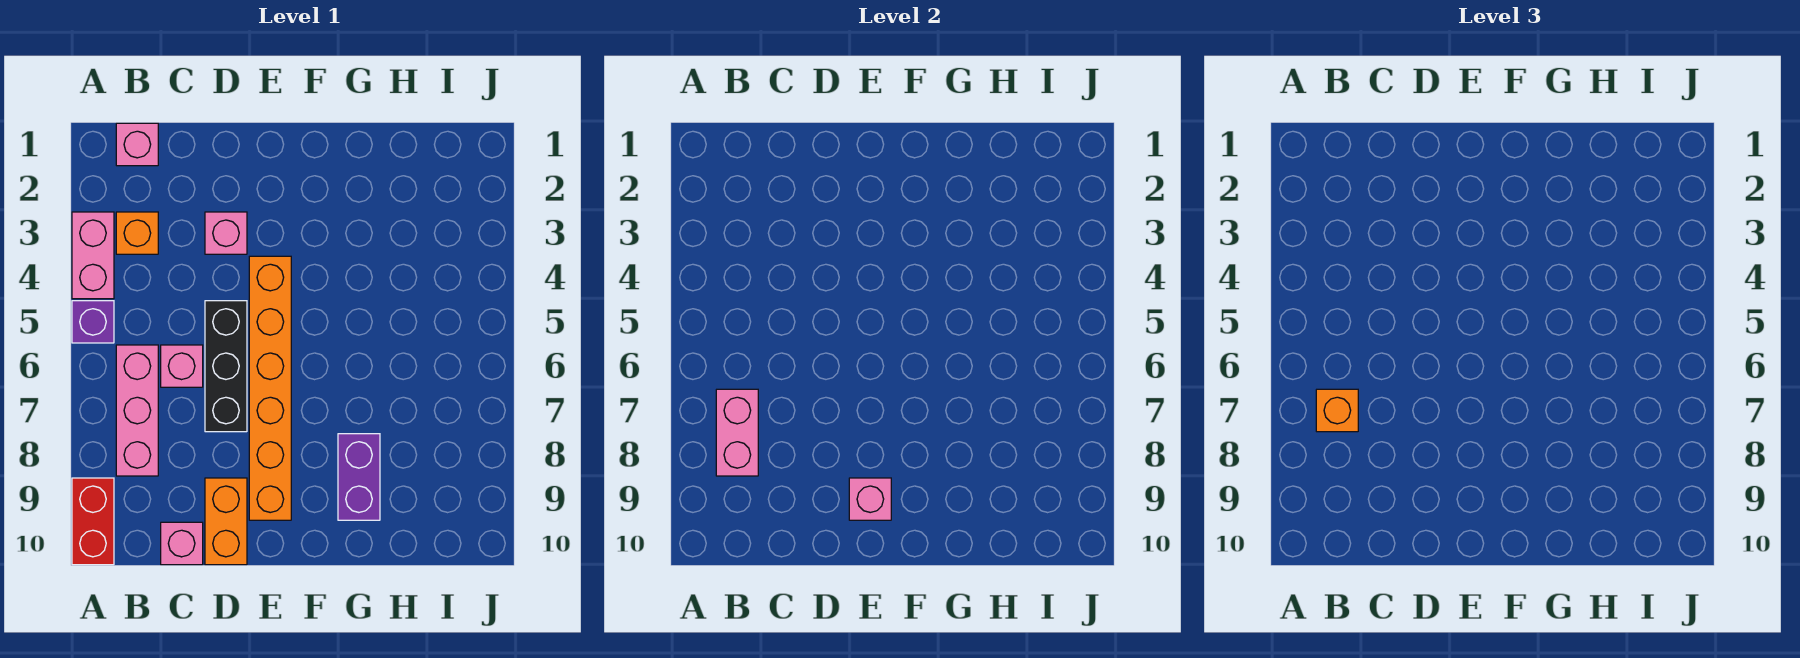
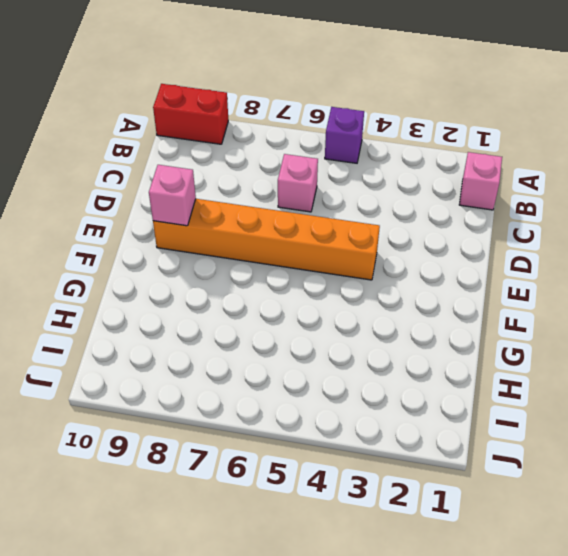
none -> pink 1x2 brick [72,212,114,299]
none -> orange 1x1 brick [116,212,158,254]
none -> pink 1x3 brick [116,345,158,476]

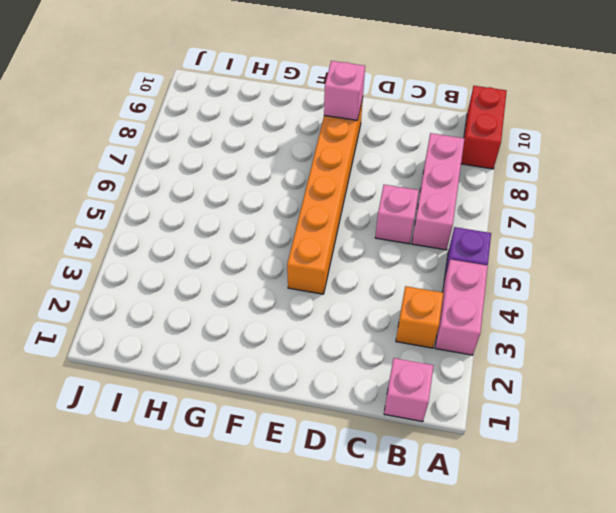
none -> pink 1x1 brick [161,522,203,565]
none -> pink 1x1 brick [205,212,247,254]
none -> black 1x3 brick [205,301,247,432]

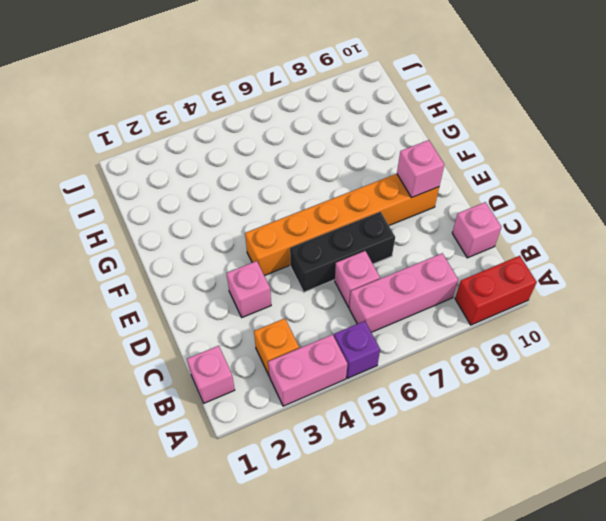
none -> orange 1x2 brick [205,478,247,565]
none -> purple 1x2 brick [338,434,380,520]
none -> pink 1x2 brick [716,389,758,476]

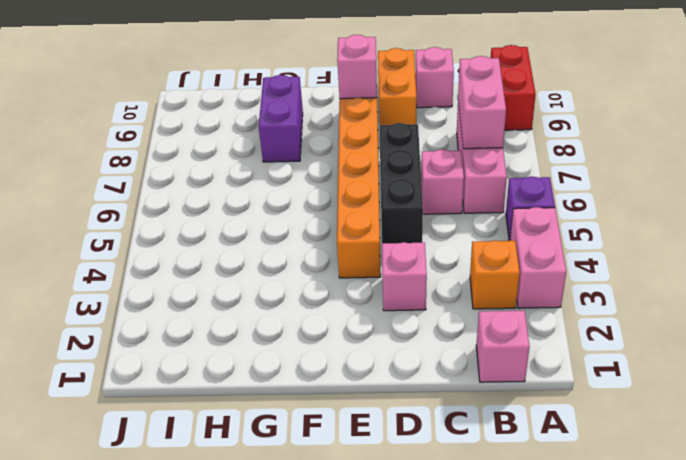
none -> orange 1x1 brick [1316,389,1358,432]

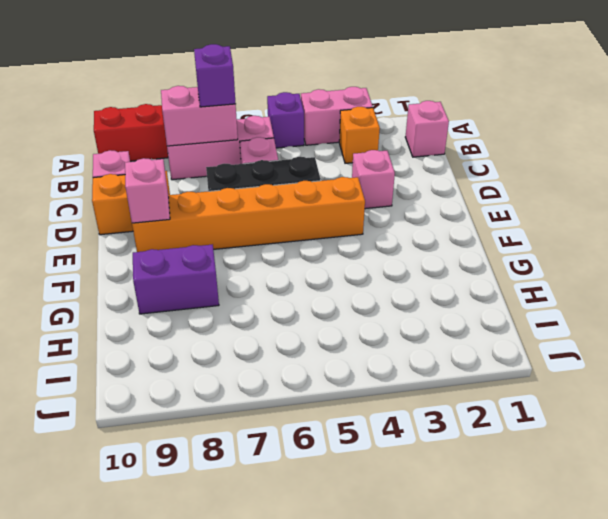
purple 1x1 brick [194,44,236,107] -> orange 1x1 brick [1316,389,1358,432]

